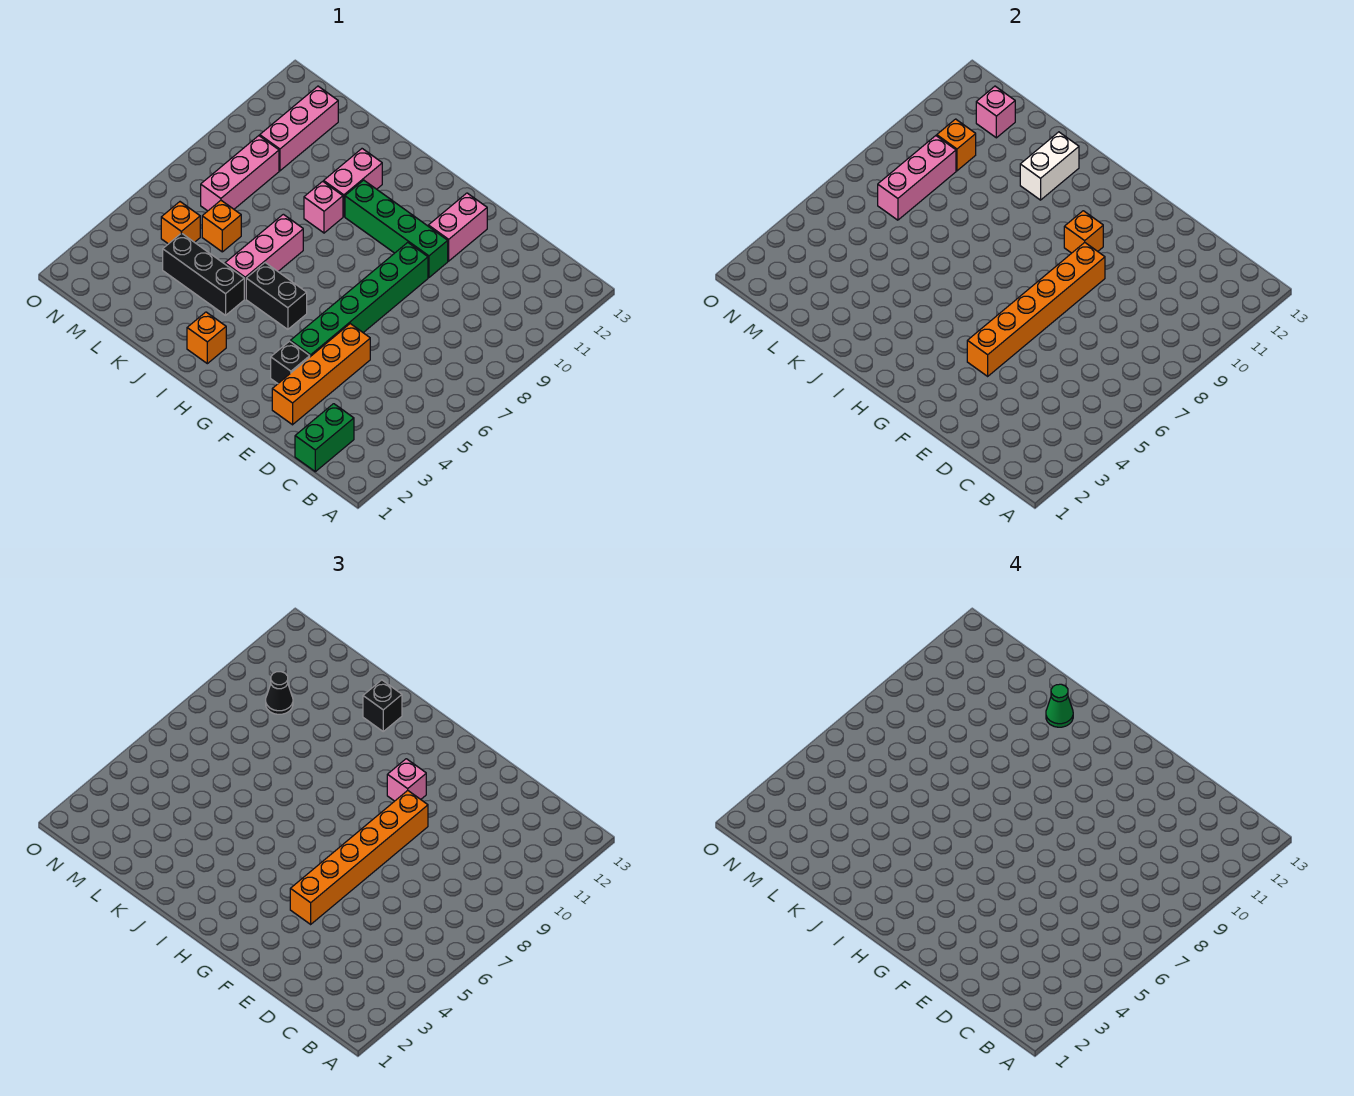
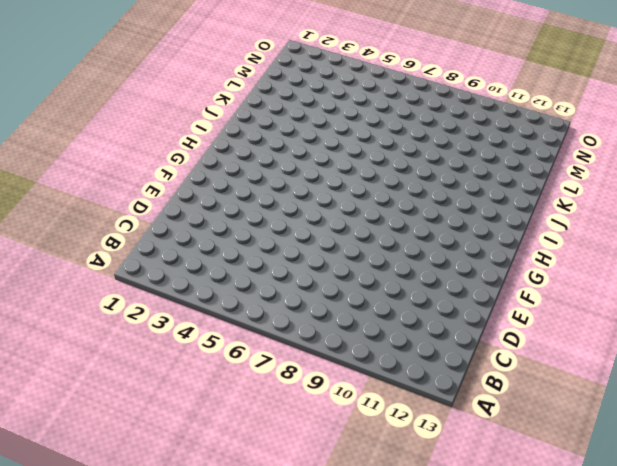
none -> green 1x2 brick [295,404,354,472]
none -> orange 1x4 brick [272,324,370,425]
none -> black 1x1 brick [271,341,310,383]

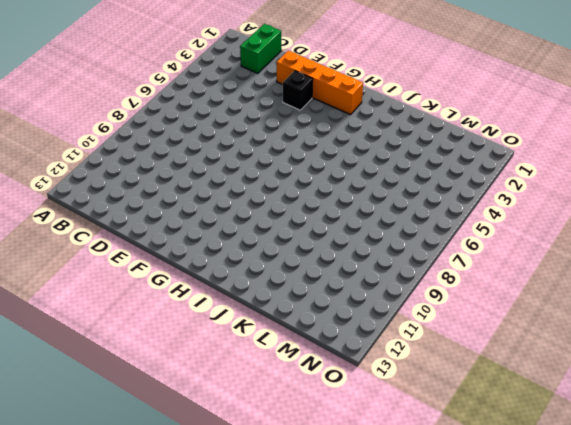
orange 1x4 brick [277,51,363,115] -> orange 1x4 brick turned to [272,324,370,425]
none -> green 1x6 brick [290,243,428,357]
none -> green 1x4 brick [345,180,448,277]
none -> pink 1x2 brick [428,193,487,261]

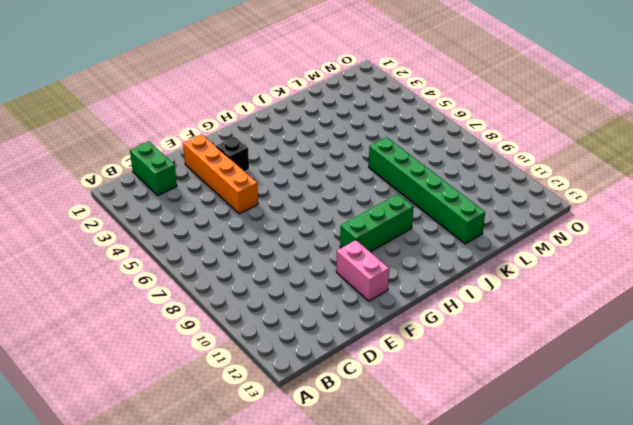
green 1x3 brick [340,194,413,252] -> green 1x4 brick [345,180,448,277]
green 1x6 brick [369,137,485,244] -> green 1x6 brick moved to [290,243,428,357]
none -> black 1x2 brick [246,263,307,329]
none -> orange 1x1 brick [187,312,226,364]
none -> black 1x3 brick [163,233,244,315]

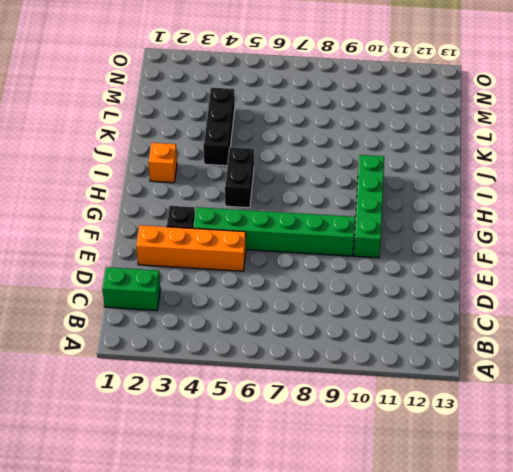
none -> pink 1x2 brick [428,193,487,261]
none -> pink 1x3 brick [225,214,303,299]
none -> pink 1x1 brick [304,181,343,233]

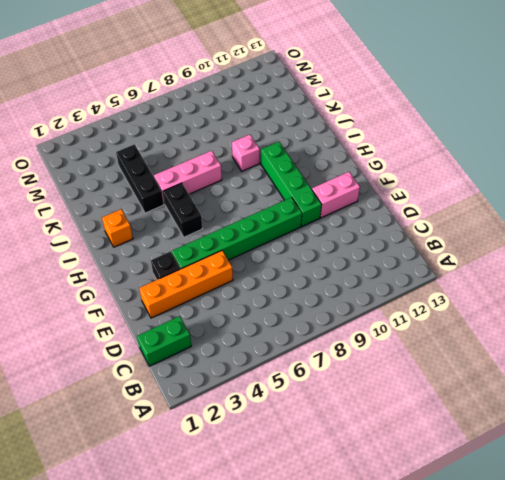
none -> pink 1x2 brick [324,149,382,217]
none -> orange 1x1 brick [202,200,241,252]
none -> orange 1x1 brick [161,202,200,244]

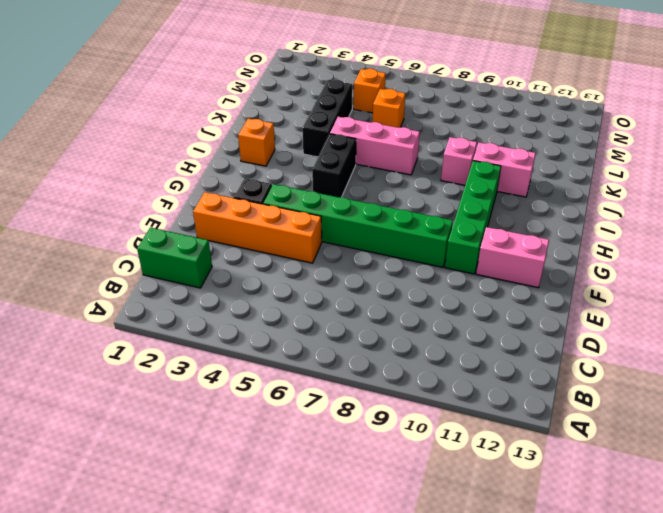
none -> pink 1x3 brick [201,136,279,211]
none -> pink 1x3 brick [260,86,338,171]
none -> orange 1x6 brick [967,243,1105,376]

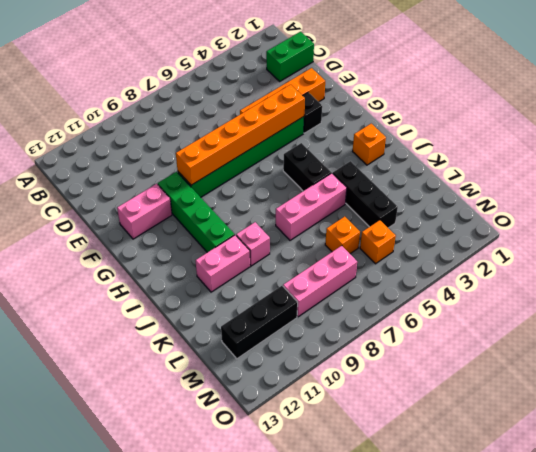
black 1x3 brick [221,286,298,359] -> pink 1x3 brick [260,86,338,171]
none -> orange 1x1 brick [1064,211,1103,253]
none -> white 1x2 brick [1020,132,1079,200]
none -> pink 1x3 brick [878,136,956,220]

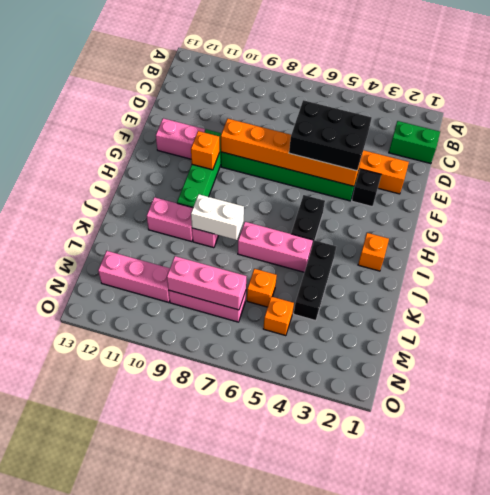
black 2x3 brick [289,100,372,171] -> orange 1x6 brick [290,791,428,924]
white 1x2 brick [191,194,244,240] -> white 1x2 brick moved to [1020,132,1079,200]
none -> orange 1x1 brick [937,119,976,171]
none -> pink 1x1 brick [976,86,1015,138]
none -> pink 1x1 brick [387,759,426,801]

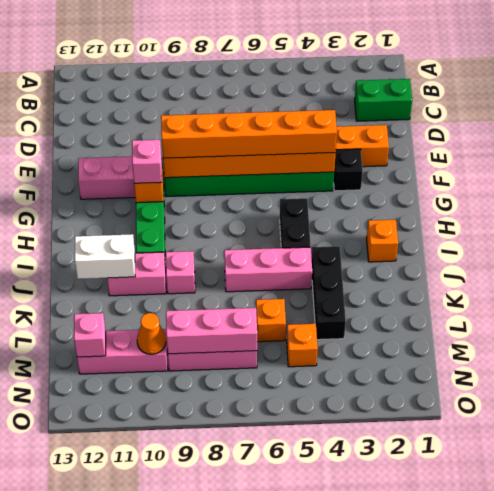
orange 1x1 cone [137,313,166,354] -> orange 1x1 brick [937,119,976,171]
none -> black 1x1 brick [363,680,402,731]
none -> black 1x1 cone [266,672,293,714]
none -> green 1x1 cone [1046,684,1073,727]

